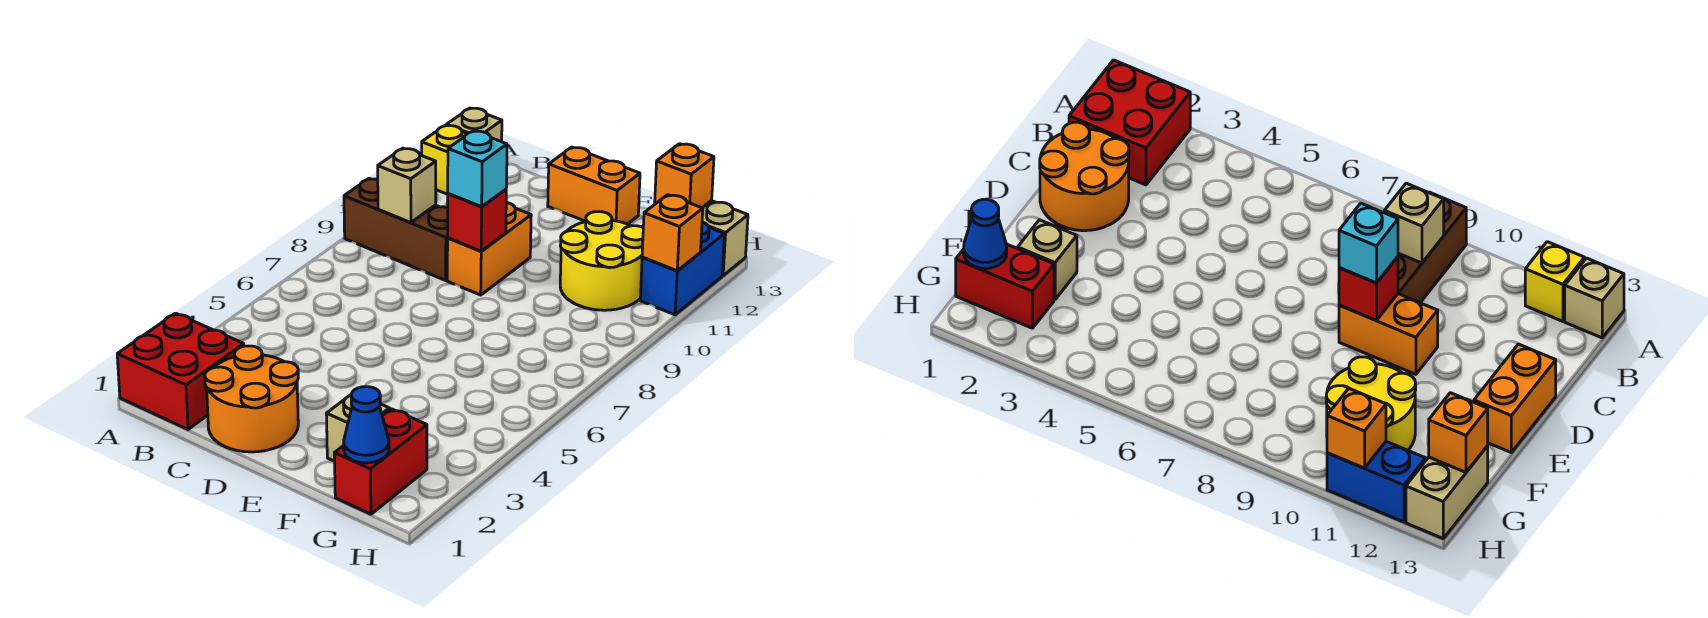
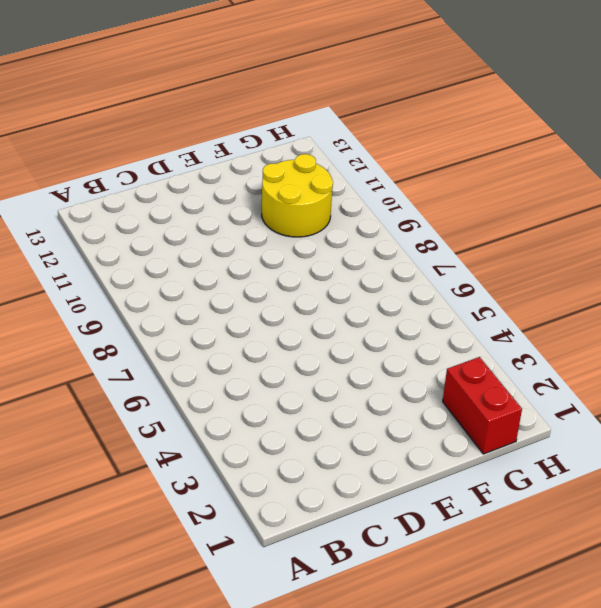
none -> red 2x2 brick [117,313,244,429]
none -> brown 1x3 brick [344,179,448,280]
none -> yellow 1x1 brick [422,125,467,194]

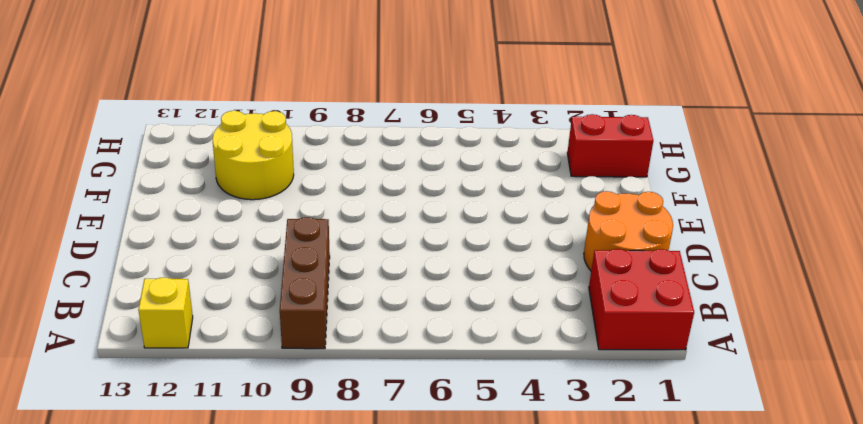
none -> tan 1x1 brick [447,108,502,142]
none -> orange 1x2 brick [447,203,531,295]
none -> orange 1x2 brick [548,147,640,224]

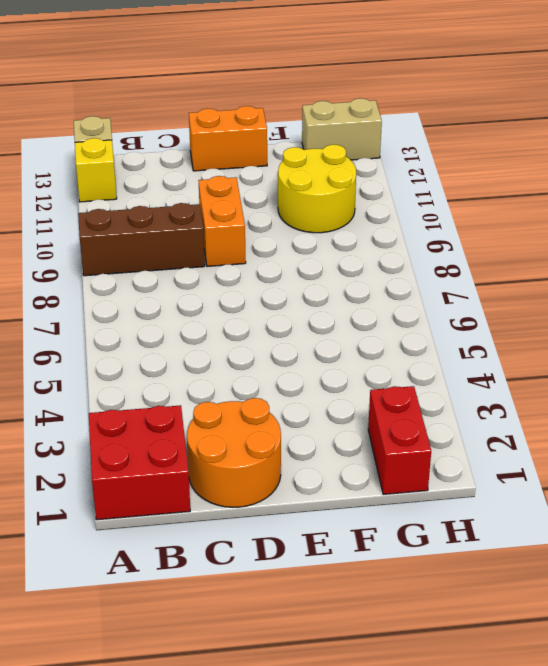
none -> tan 1x1 brick [326,395,389,461]
none -> blue 1x2 brick [640,222,724,315]
none -> tan 1x1 brick [378,148,436,223]

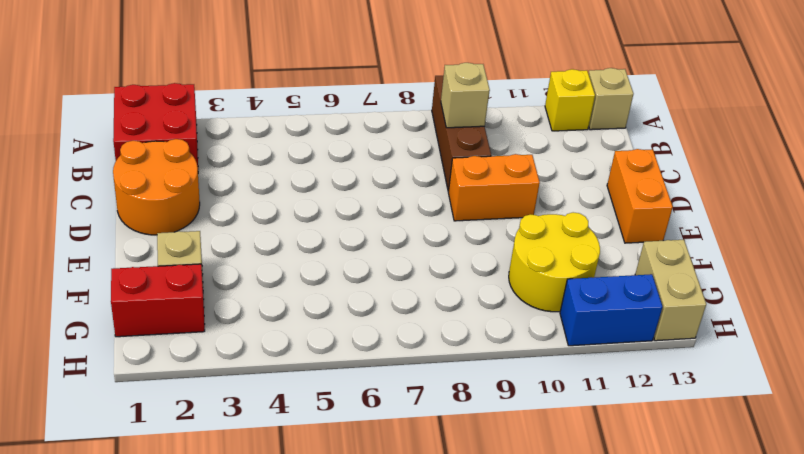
none -> red 1x1 brick [448,189,506,251]
none -> blue 1x1 cone [344,387,389,463]
none -> orange 1x1 brick [655,144,714,208]

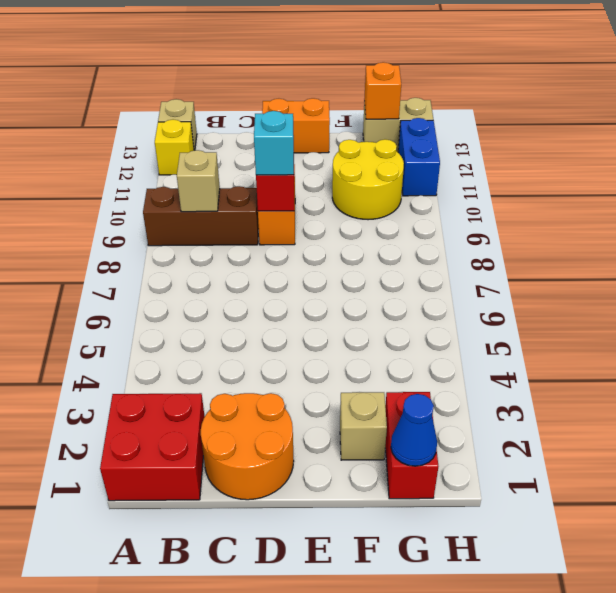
none -> orange 1x1 brick [642,195,703,271]

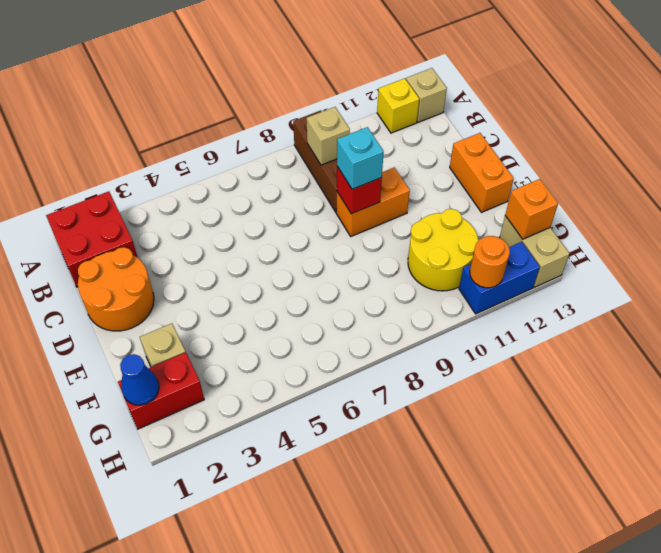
orange 1x1 round brick [470,236,510,288] -> orange 1x1 brick [642,195,703,271]

